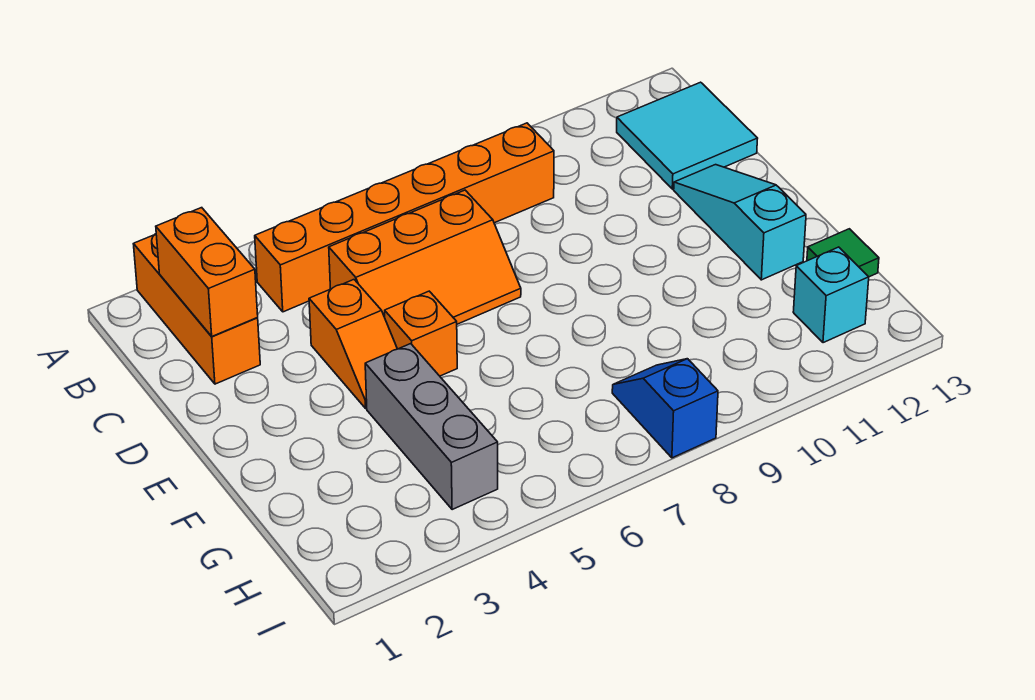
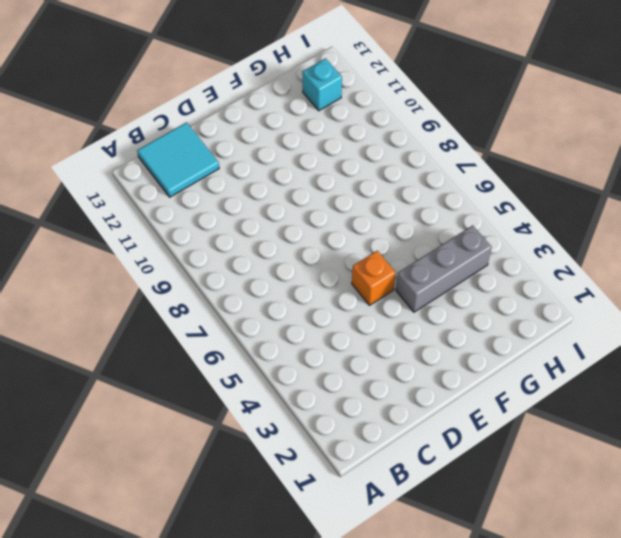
none -> orange 1x3 brick [134,234,260,384]
none -> orange 1x6 brick [255,123,554,312]
none -> orange 2x3 slope [329,190,521,324]

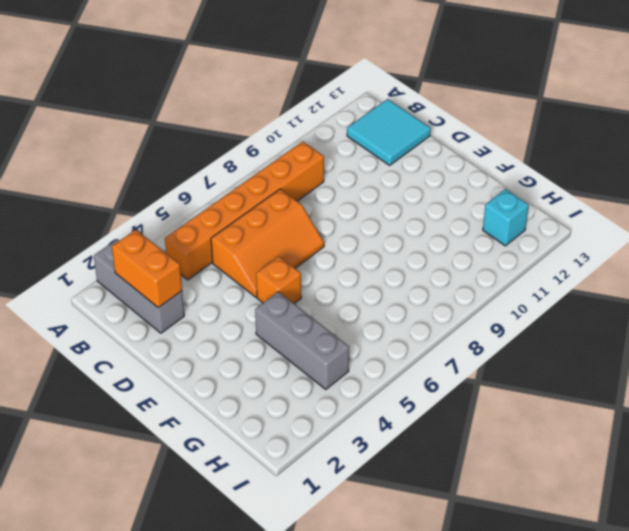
grey 1x3 brick [94,239,184,333] -> orange 1x3 brick [134,234,260,384]
none -> orange 1x2 slope [309,280,397,408]
none -> cyan 1x3 slope [674,165,806,280]
none -> green 1x1 tile [807,229,879,277]

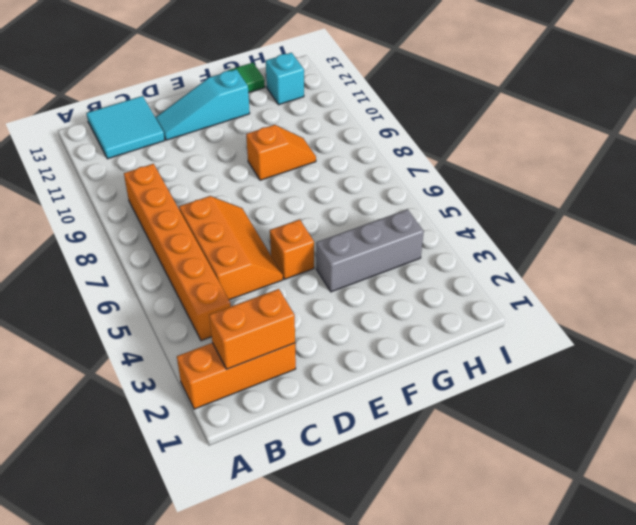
orange 1x2 slope [246,125,316,180] -> orange 1x2 slope moved to [309,280,397,408]
none -> blue 1x2 slope [612,359,718,458]

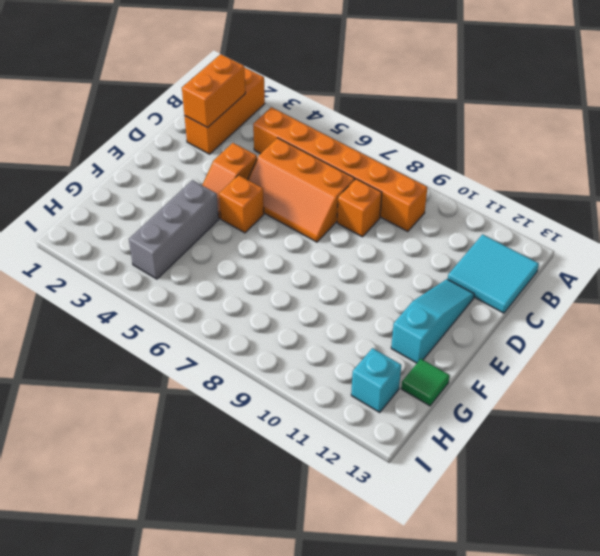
orange 1x1 brick [337,179,382,237] -> none
none -> blue 1x2 slope [612,359,718,458]

